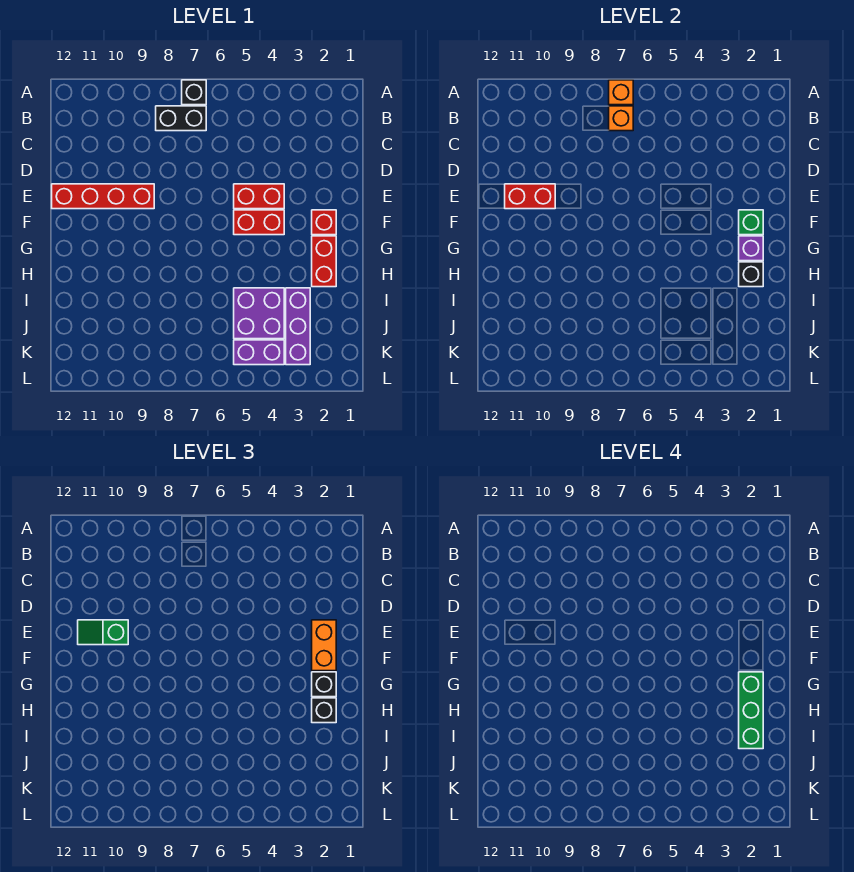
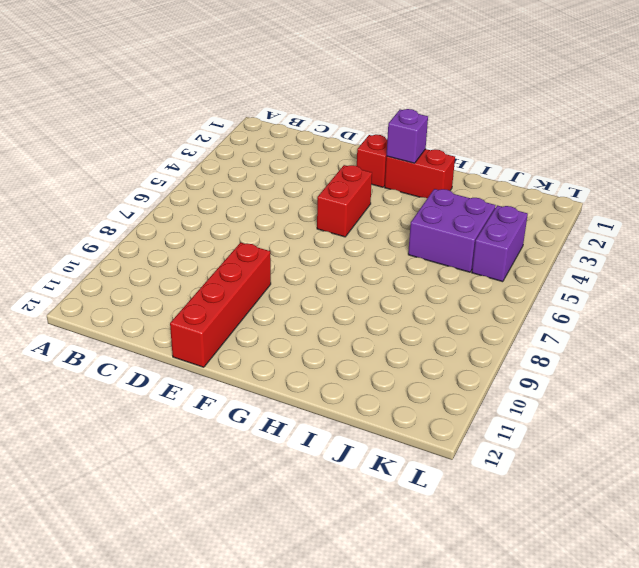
none -> black 1x1 brick [182,80,206,105]
none -> black 1x2 brick [156,106,206,131]
none -> red 1x2 brick [234,184,284,209]

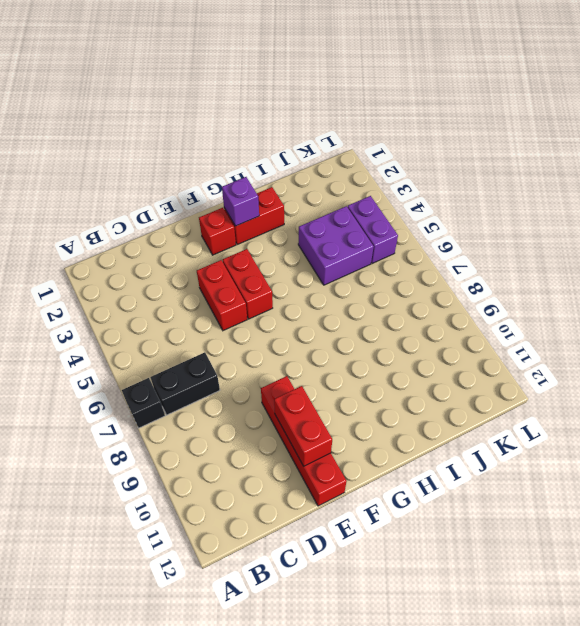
black 1x2 brick [150,352,220,415] -> black 1x2 brick turned to [156,106,206,131]
none -> purple 1x3 brick [286,288,310,365]
none -> orange 1x1 brick [609,80,633,105]
none -> orange 1x1 brick [609,106,633,131]

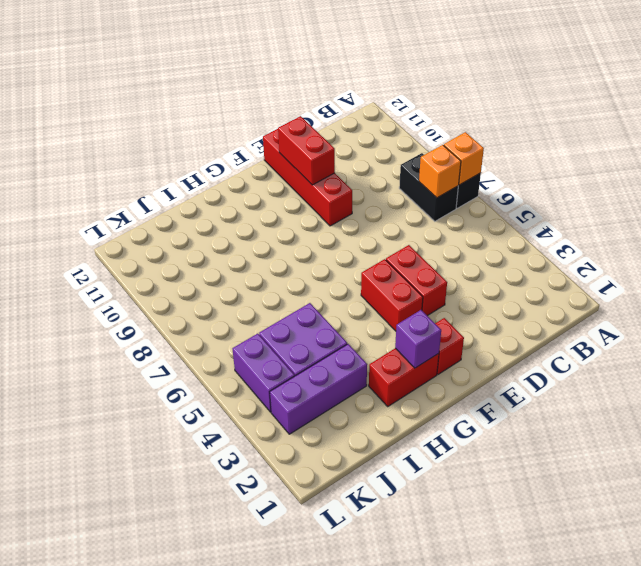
none -> green 1x1 brick [739,210,763,235]
none -> black 1x1 brick [739,262,763,287]
none -> orange 1x2 brick [312,620,336,671]

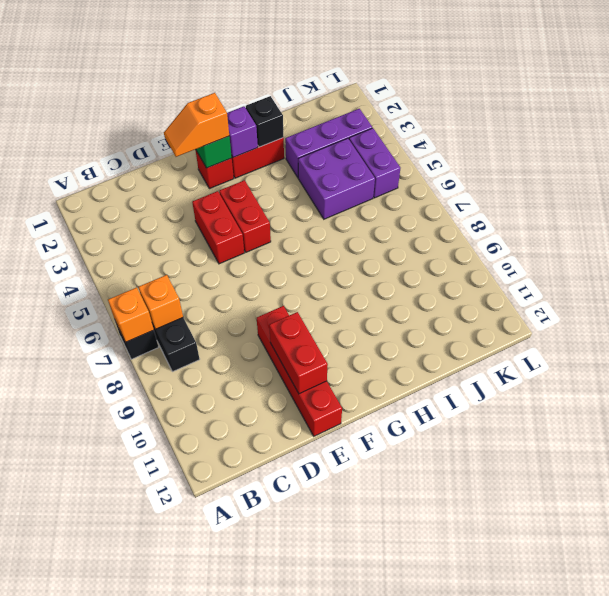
orange 1x2 slope [164,93,229,157] -> orange 1x2 brick [312,620,336,671]
none -> green 1x2 slope [78,620,128,645]
none -> black 1x1 brick [312,672,336,697]
none -> black 1x1 brick [312,698,336,723]

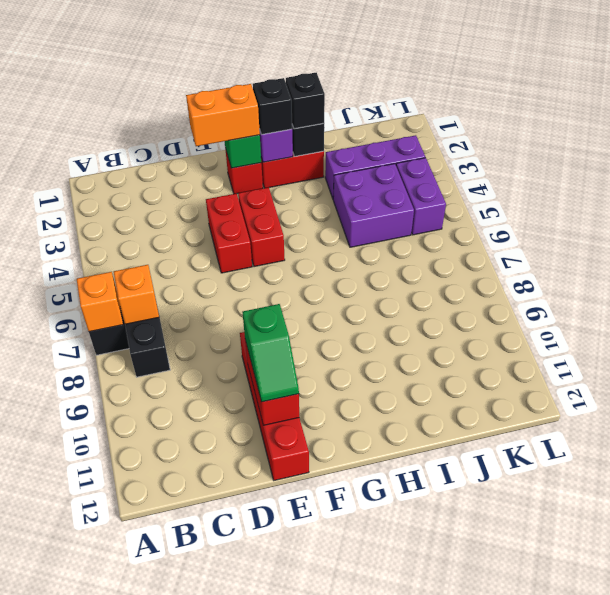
none -> green 1x3 brick [739,672,763,749]

